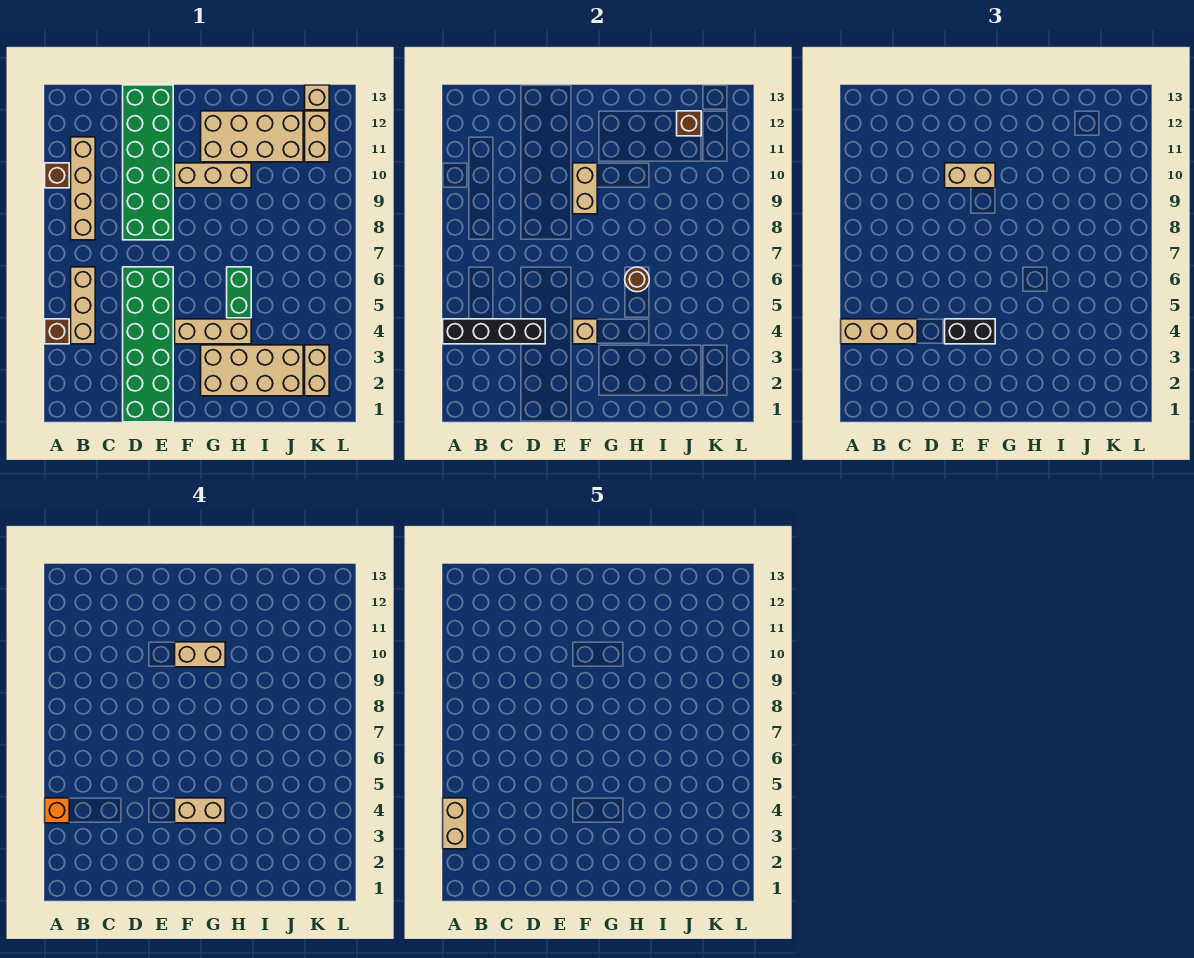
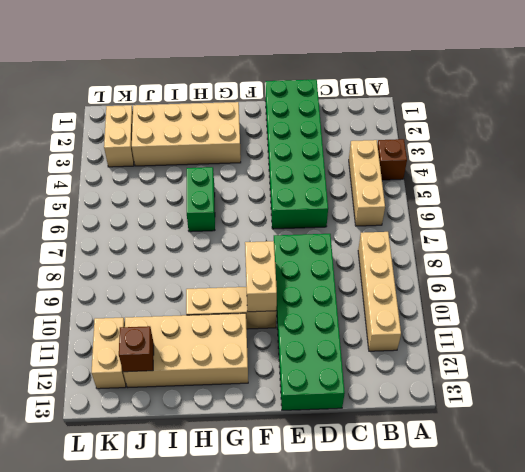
none -> brown 1x1 brick [45,163,69,188]
none -> tan 1x3 brick [175,319,251,344]
none -> tan 1x1 brick [305,85,329,110]

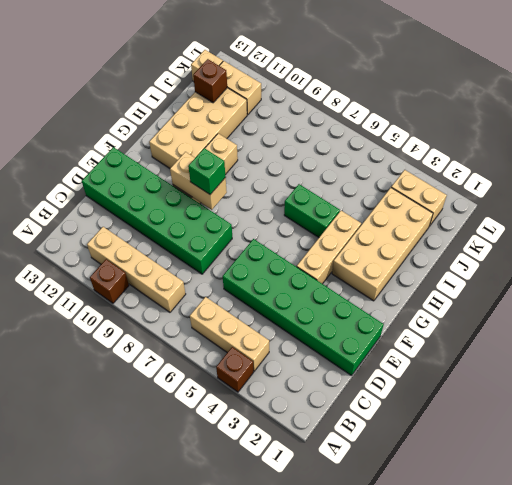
green 1x1 brick [188,148,225,194] -> none
none -> black 1x4 brick [443,319,545,344]
none -> tan 1x1 brick [573,319,597,344]
none -> brown 1x1 round brick [625,267,649,292]

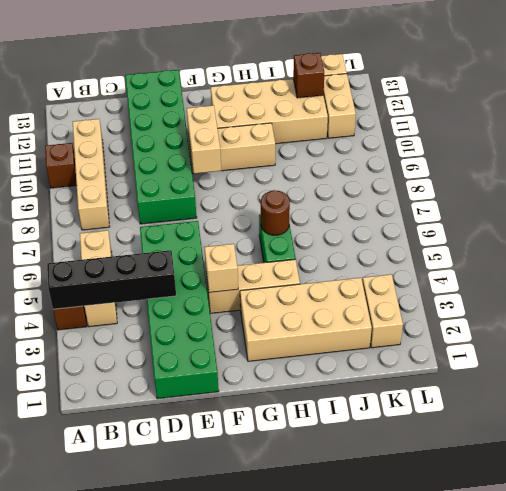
none -> tan 1x3 brick [841,319,917,344]
none -> black 1x2 brick [945,319,995,344]
none -> tan 1x2 brick [945,163,995,188]

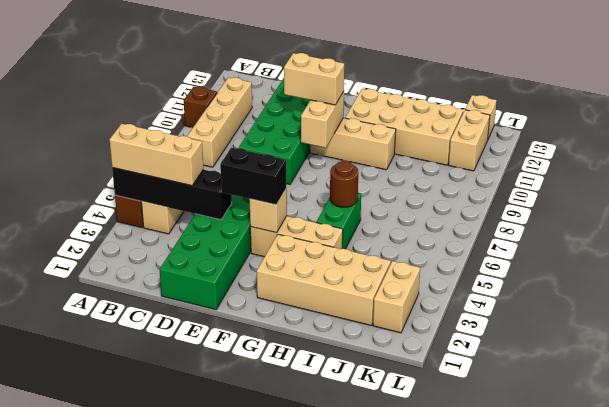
none -> brown 1x1 brick [677,111,701,136]
none -> orange 1x1 brick [45,798,69,823]
none -> tan 1x2 brick [175,798,225,823]

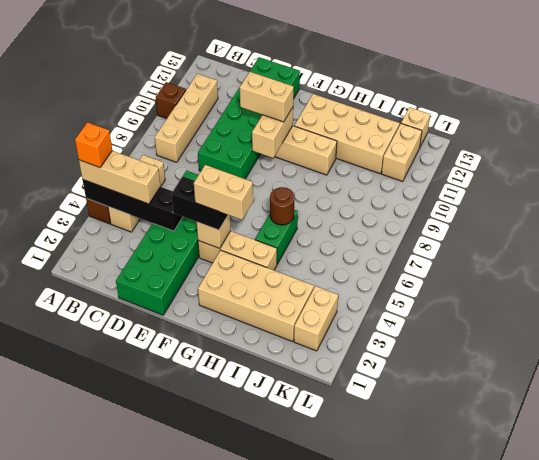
none -> brown 1x1 brick [677,111,701,136]
none -> tan 1x2 brick [175,642,225,667]
none -> tan 1x2 brick [443,798,467,849]

